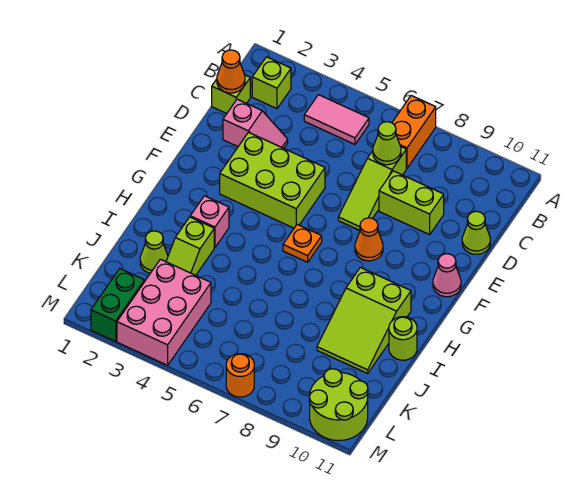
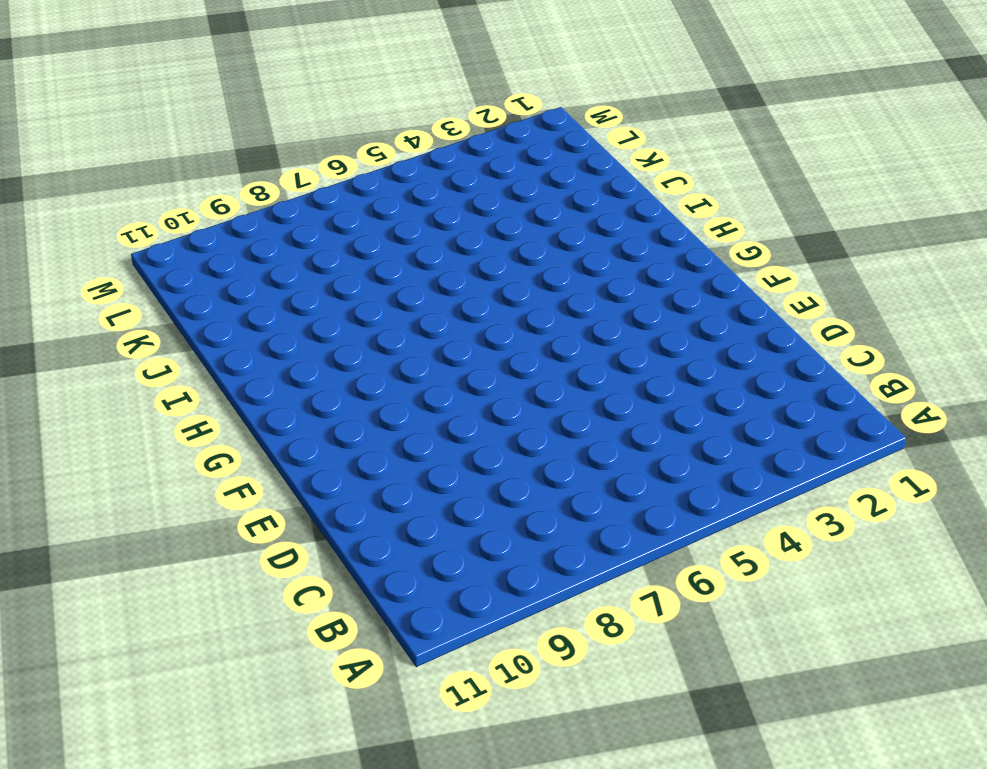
none -> orange 1x2 brick [392,96,436,168]
none -> lime 1x1 brick [252,57,291,109]
none -> pink 1x2 tile [304,95,369,144]

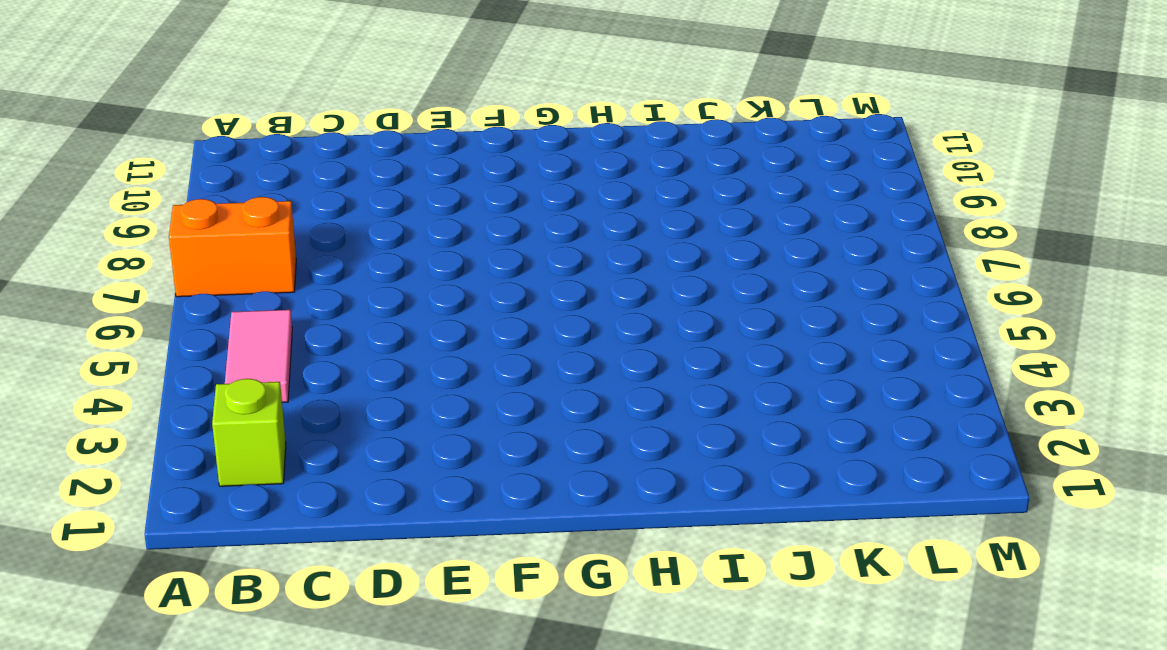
none -> lime 1x1 brick [212,75,250,114]
none -> lime 1x3 slope [338,147,406,230]
none -> pink 1x2 slope [223,99,288,148]

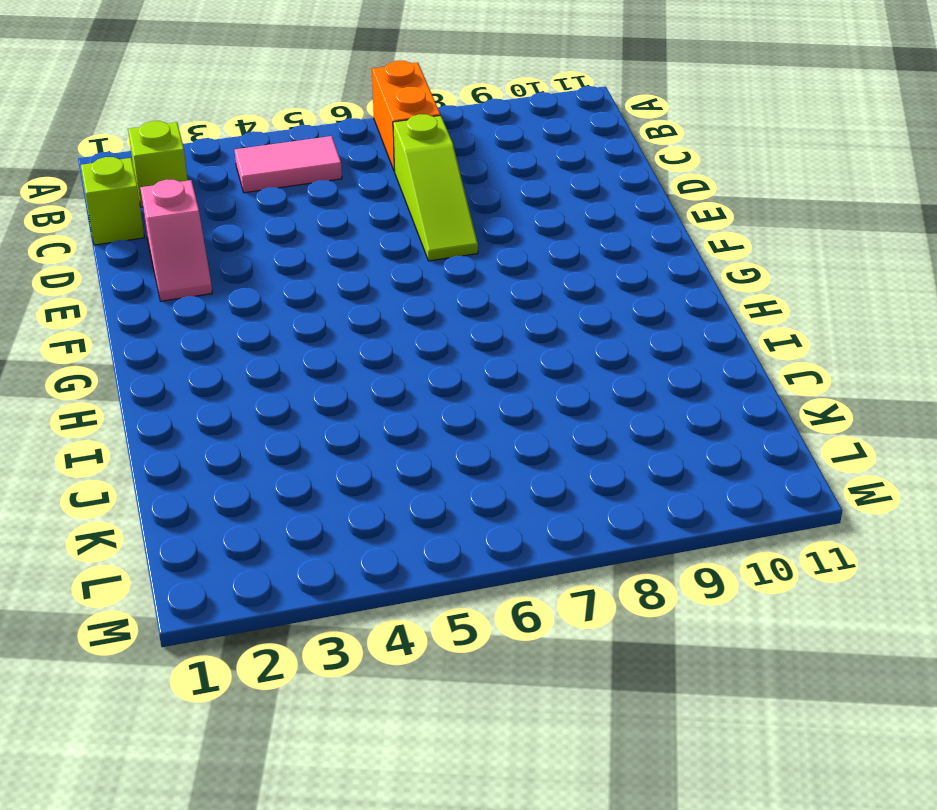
pink 1x2 slope [140,180,212,301] -> pink 1x2 slope turned to [223,99,288,148]
none -> lime 1x2 brick [379,171,444,235]
none -> lime 1x1 cone [462,211,490,254]
none -> lime 2x3 brick [220,132,325,228]

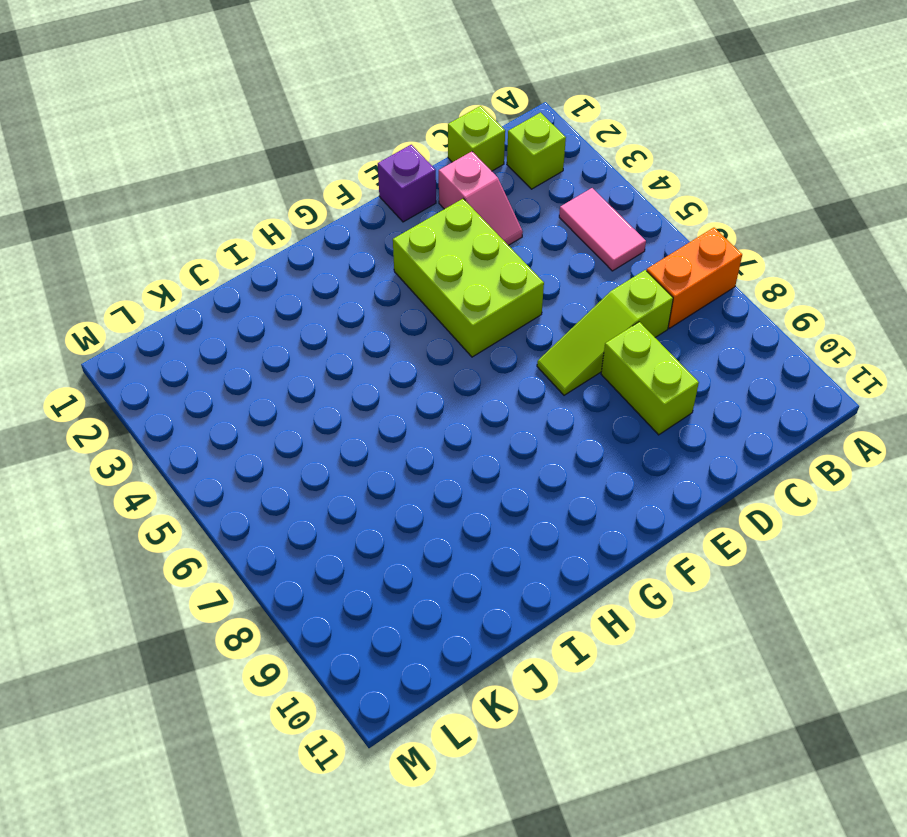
purple 1x1 brick [378,145,436,222] -> none
none -> lime 1x1 cone [462,211,490,254]
none -> orange 1x1 cone [355,218,383,261]
none -> pink 1x1 cone [433,254,461,297]

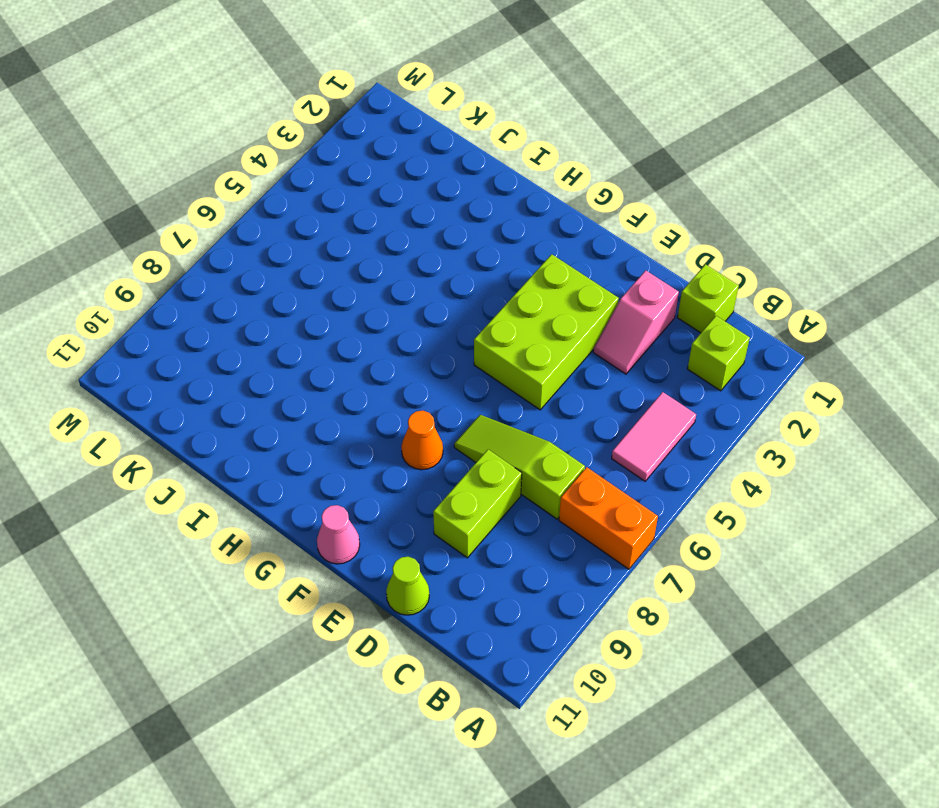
none -> orange 1x1 plate [283,224,322,262]
none -> pink 1x1 brick [190,196,229,248]
none -> lime 2x3 slope [317,267,411,373]

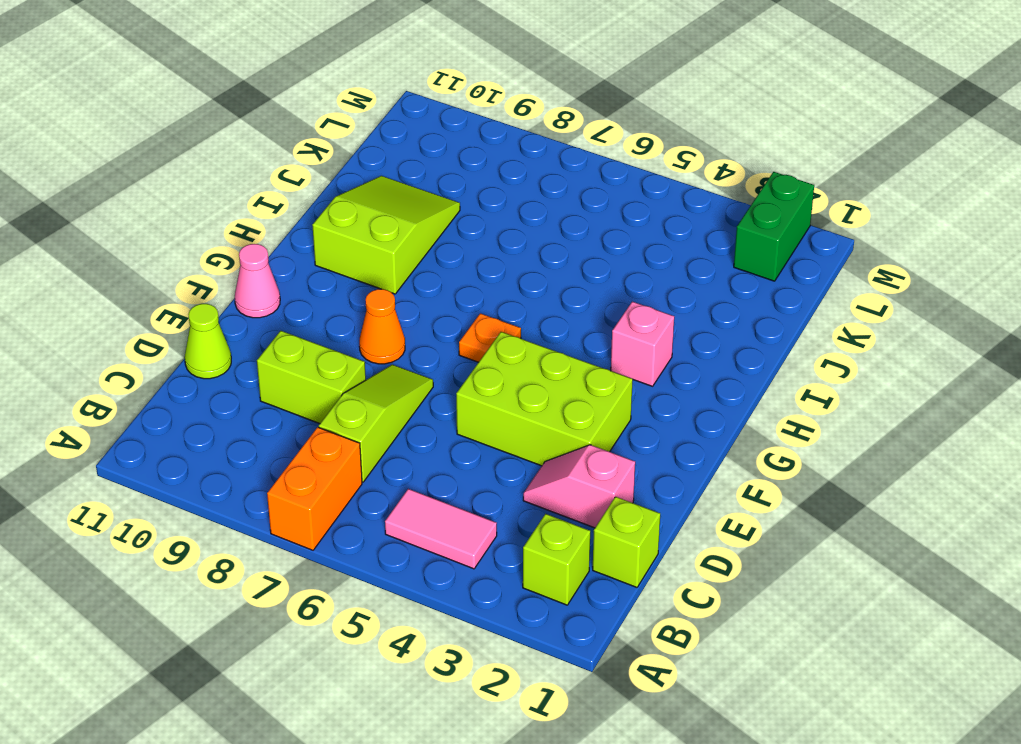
none -> lime 1x2 slope [166,217,214,275]
none -> lime 1x1 round brick [389,317,417,360]
none -> lime 1x1 cone [140,231,168,273]

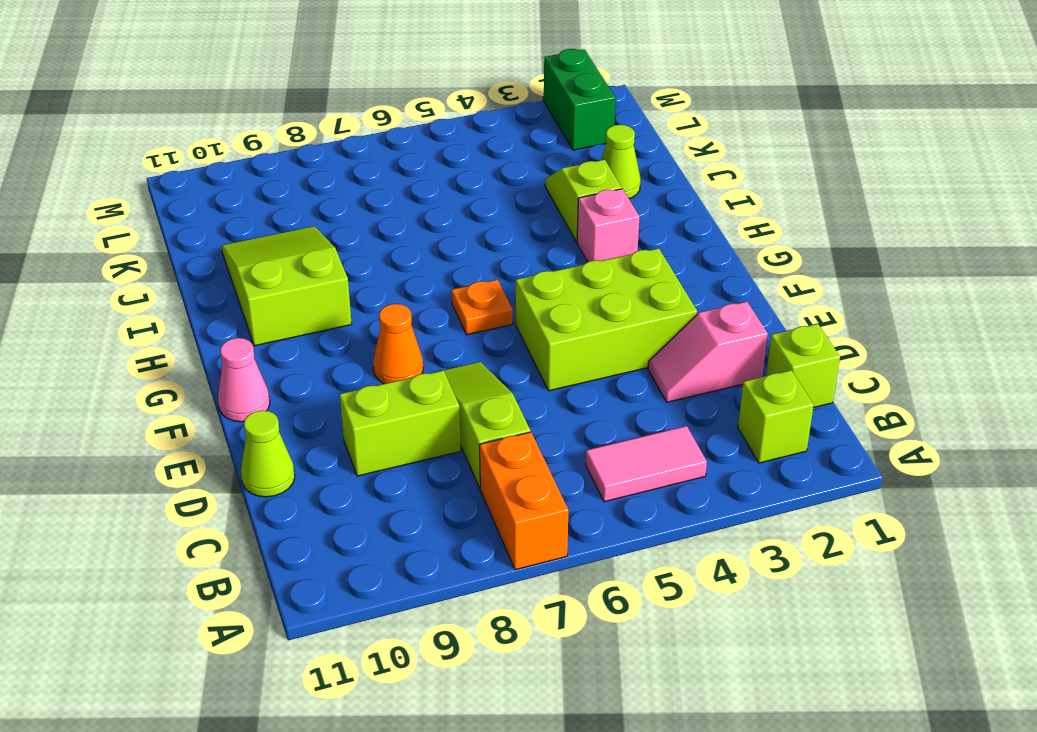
none -> lime 1x1 round brick [389,317,417,360]
none -> pink 2x3 brick [117,259,211,365]
none -> lime 2x2 round brick [309,369,368,441]

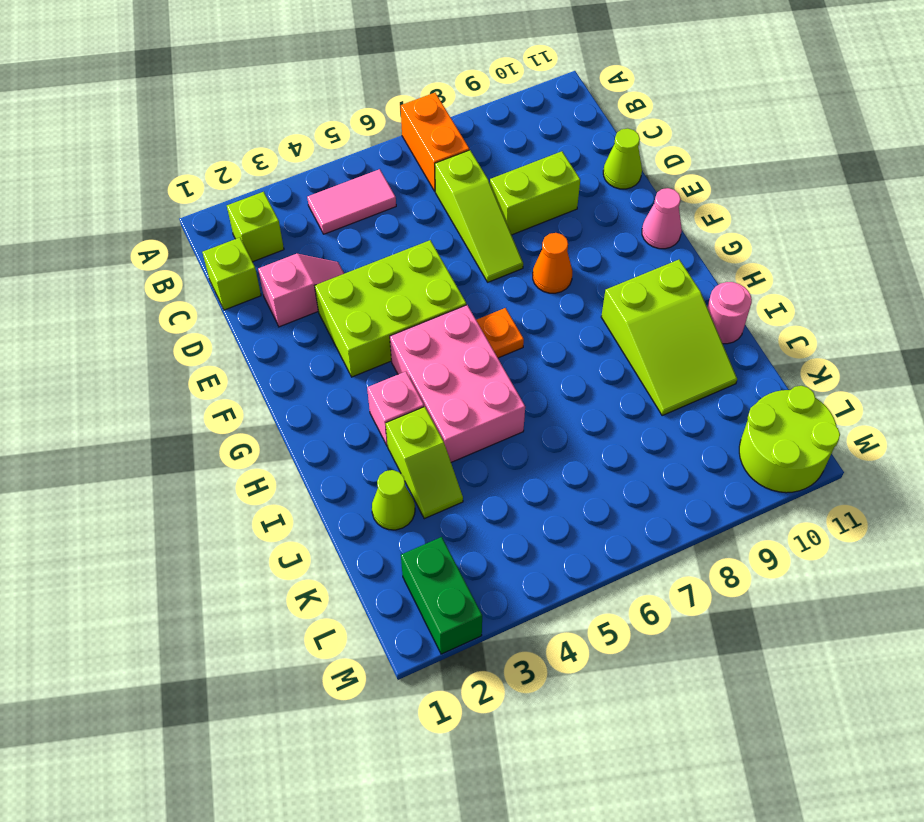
pink 2x3 brick [390,305,525,462] -> pink 2x3 brick moved to [117,259,211,365]
pink 1x1 round brick [707,282,752,344] -> lime 1x1 round brick [389,317,417,360]
none -> orange 1x1 round brick [226,354,254,397]
none -> orange 1x1 cone [217,50,245,93]
none -> lime 1x1 cone [373,122,401,165]

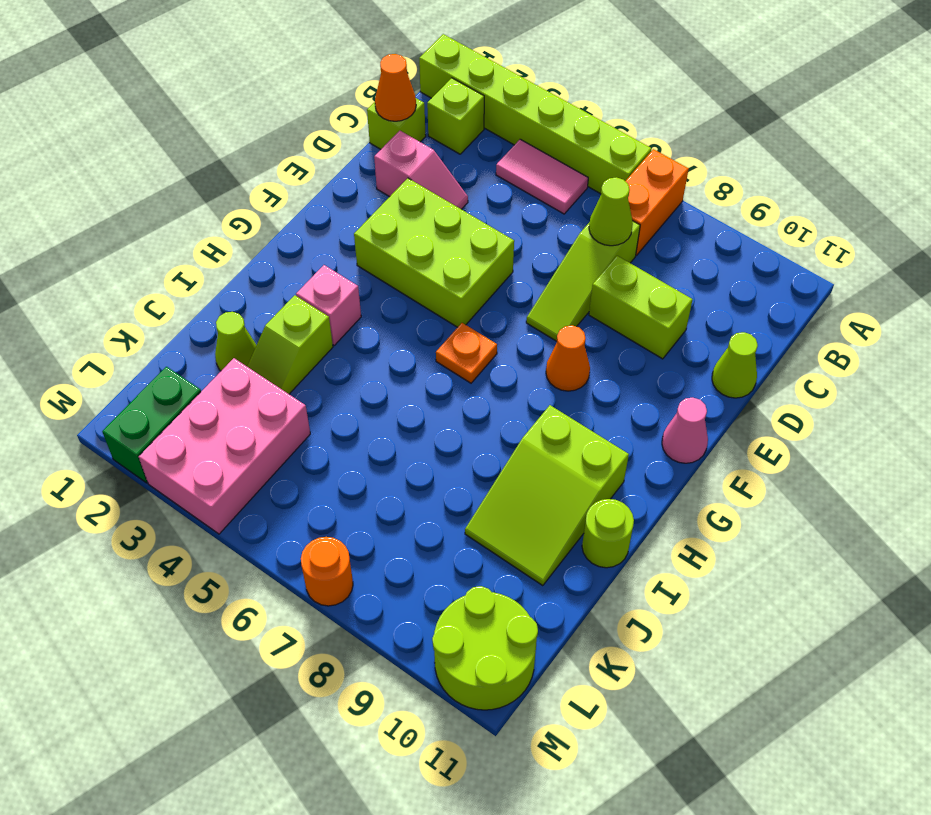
lime 1x6 brick [419,34,652,194] -> none

